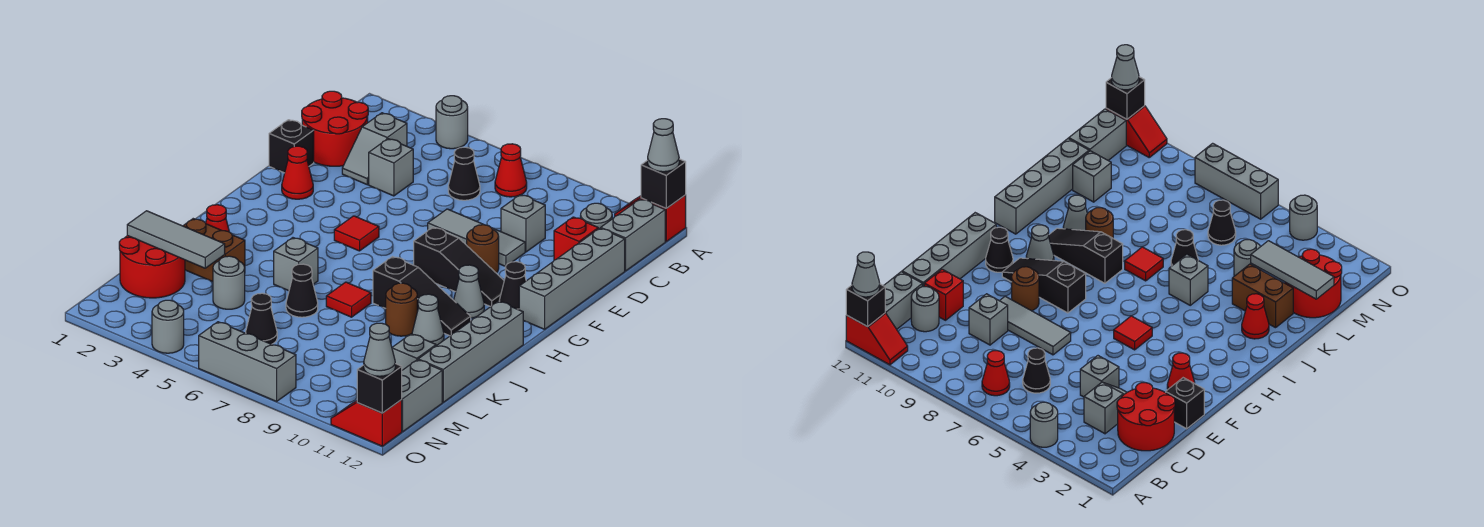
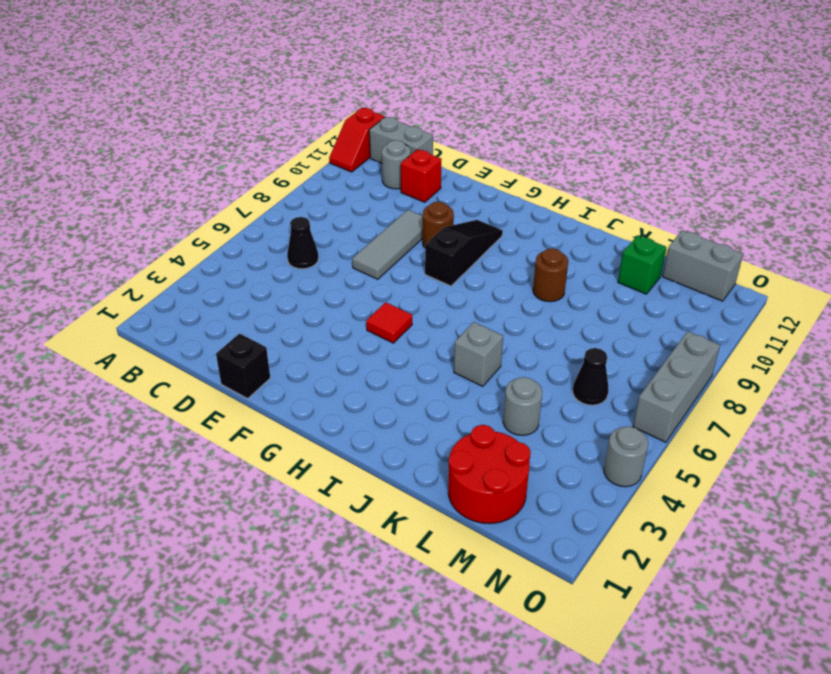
green 1x1 brick [618,236,666,294] -> grey 1x1 brick [392,334,436,370]
none -> grey 1x1 round brick [436,96,468,149]
none -> red 1x1 cone [495,144,527,197]
none -> red 2x2 round brick [302,91,368,166]
none -> grey 1x2 slope [342,113,407,185]

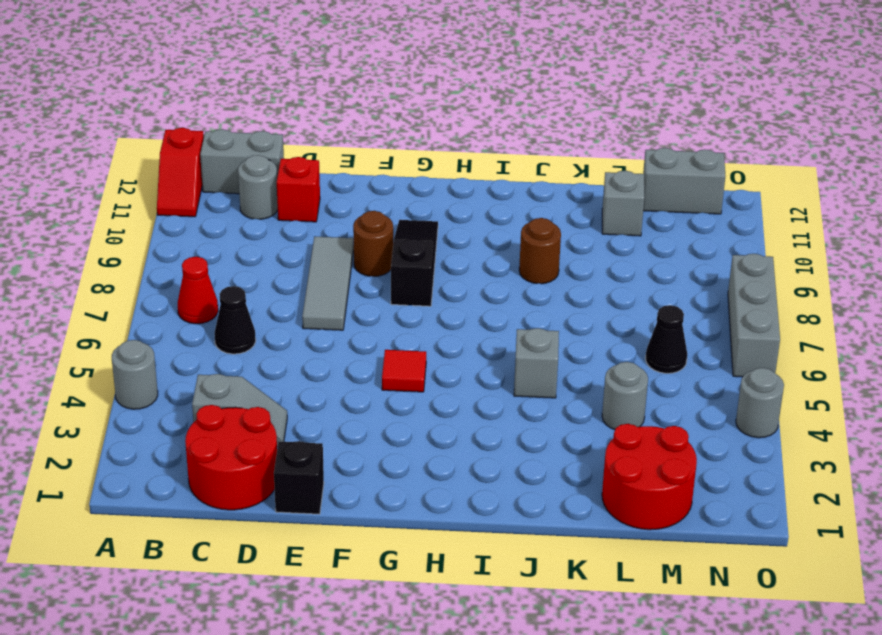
none -> grey 1x1 brick [369,139,413,196]
none -> grey 1x1 brick [501,195,545,252]
none -> grey 1x4 brick [519,228,625,329]
none -> red 1x1 cone [282,146,313,199]

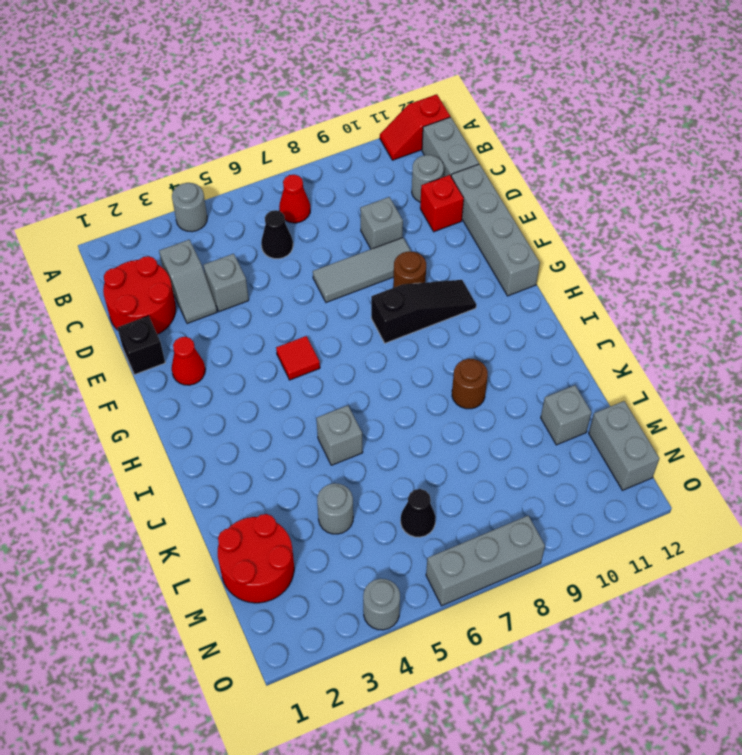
none -> black 1x1 cone [499,262,526,310]
none -> grey 1x1 cone [454,265,484,318]
none -> black 1x3 slope [373,257,471,336]
none -> grey 1x4 brick [418,301,523,402]

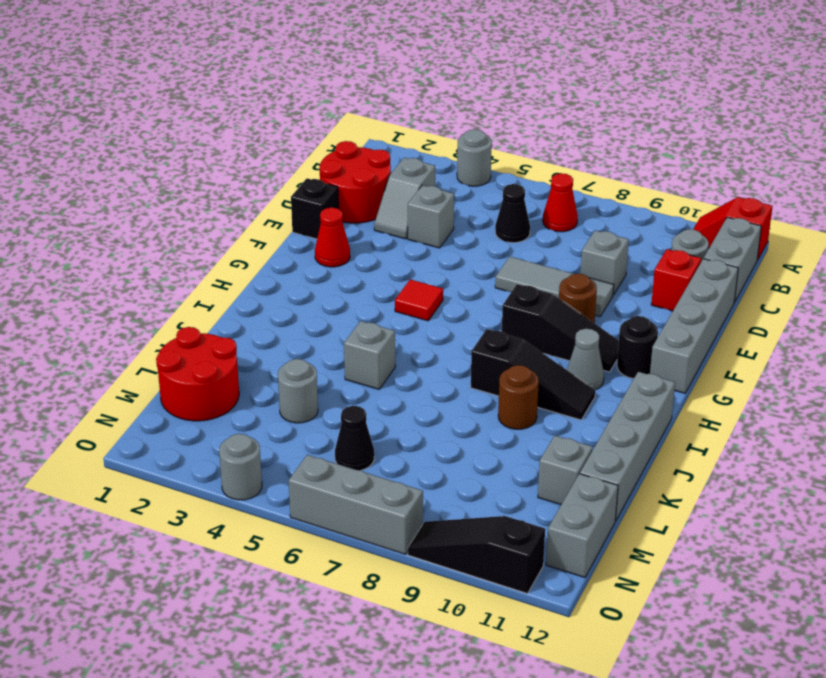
black 1x1 round brick [617,316,658,378] -> black 1x1 cone [499,262,526,310]
black 1x3 slope [408,516,545,594] -> red 1x2 slope [331,400,402,446]
none -> red 1x1 cone [206,205,229,232]
none -> red 1x1 tile [326,282,371,317]
none -> grey 1x1 cone [412,294,444,346]
none -> brown 1x2 brick [183,219,245,282]

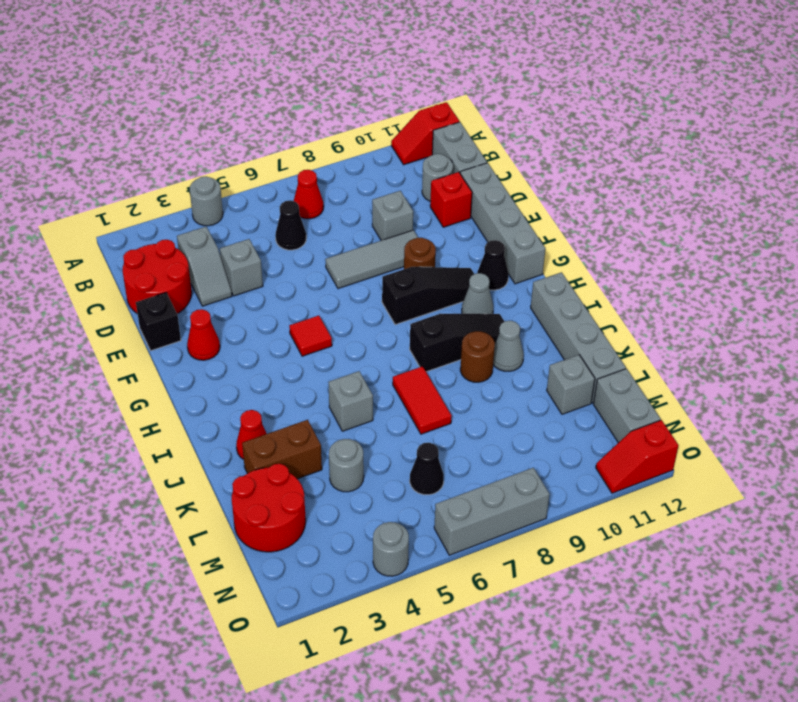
red 1x2 tile [393,366,451,434] -> red 1x1 tile [326,282,371,317]
none -> black 1x1 cone [286,264,318,317]
none -> black 1x1 brick [641,159,686,208]
none -> grey 1x3 tile [127,211,225,268]
none -> black 1x1 brick [357,364,402,413]

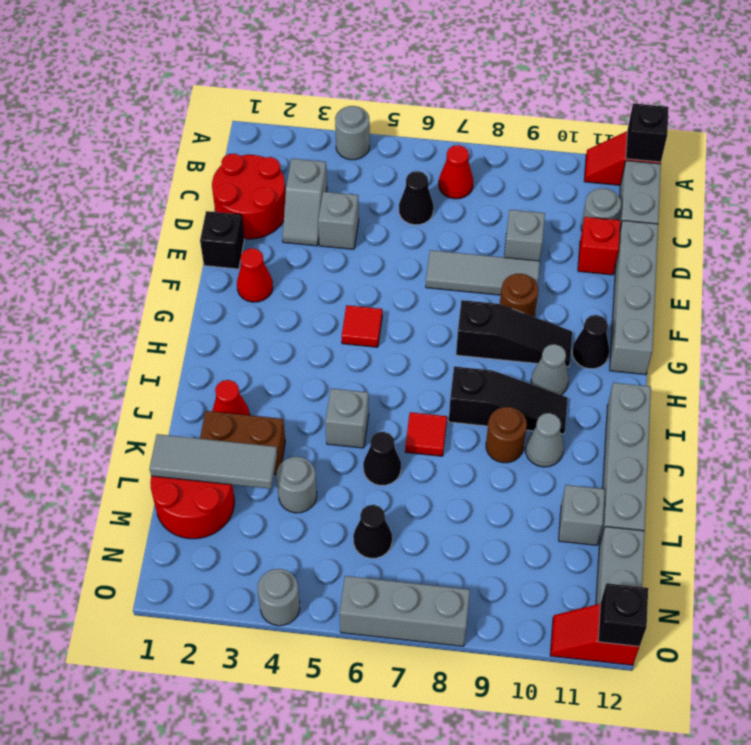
none -> grey 1x1 cone [648,119,679,172]
none -> grey 1x1 cone [364,323,395,376]

